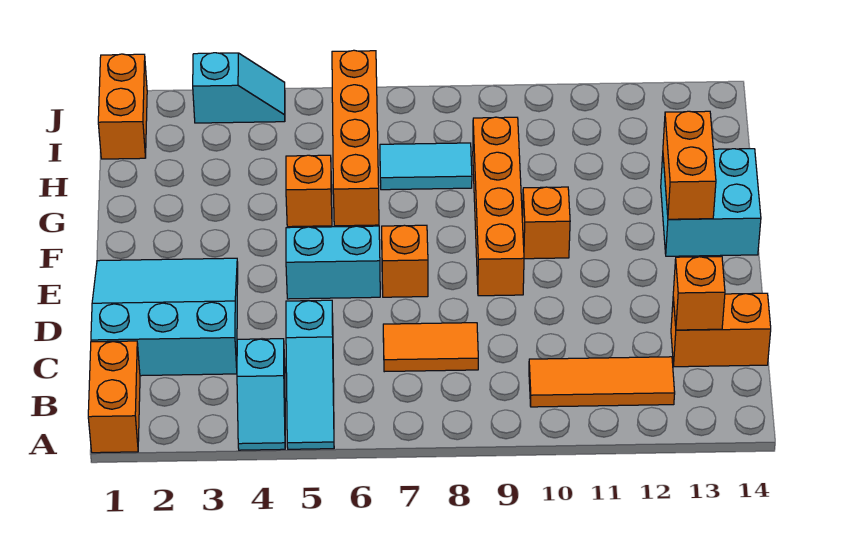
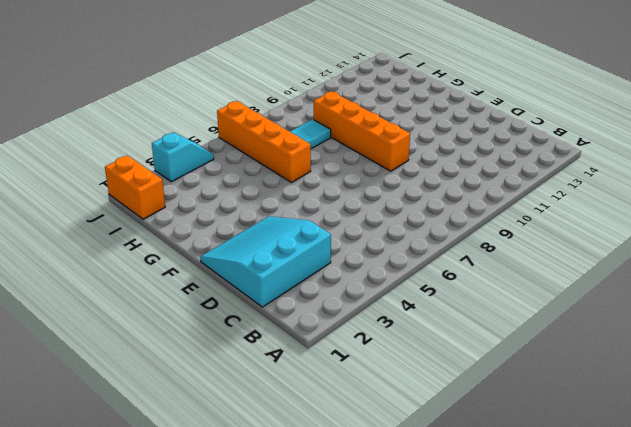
none -> orange 1x2 brick [88,341,140,453]
none -> cyan 1x2 slope [237,339,285,450]
none -> cyan 1x3 slope [286,300,334,449]

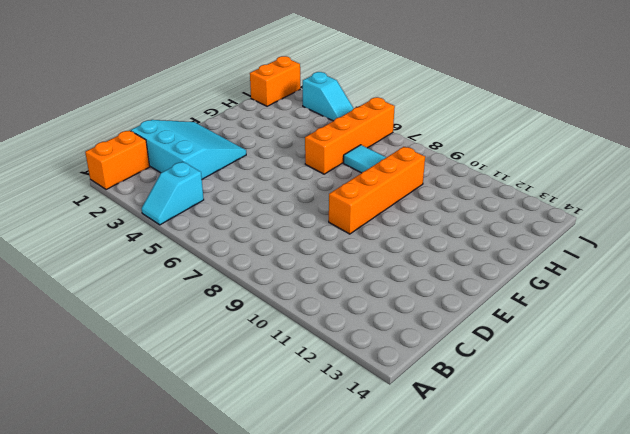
none -> cyan 1x3 slope [286,300,334,449]
none -> orange 1x3 tile [529,357,675,407]
none -> orange 1x2 tile [383,323,478,372]

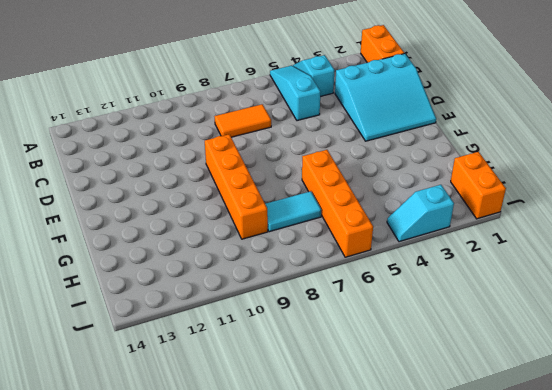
none -> orange 1x3 tile [529,357,675,407]
none -> orange 1x2 brick [671,293,771,367]
none -> cyan 1x2 brick [286,226,380,299]

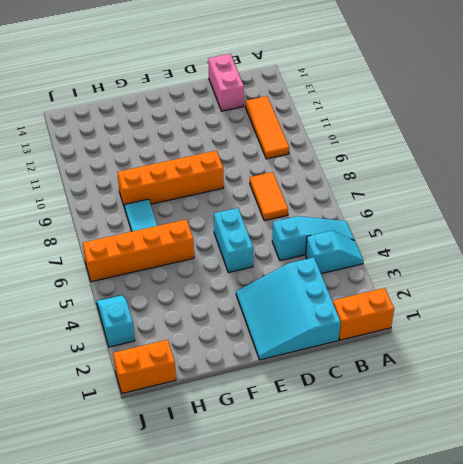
pink 1x2 brick [208,54,244,111] -> orange 1x2 brick [671,293,771,367]
none -> orange 1x1 brick [382,225,428,297]
none -> orange 1x1 brick [522,187,570,259]
none -> cyan 2x2 brick [661,149,761,256]

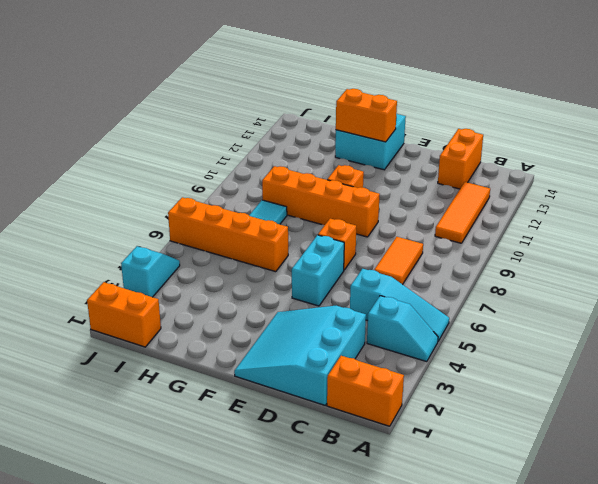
none -> orange 1x1 brick [286,155,332,227]
none -> orange 1x1 brick [673,256,725,330]

